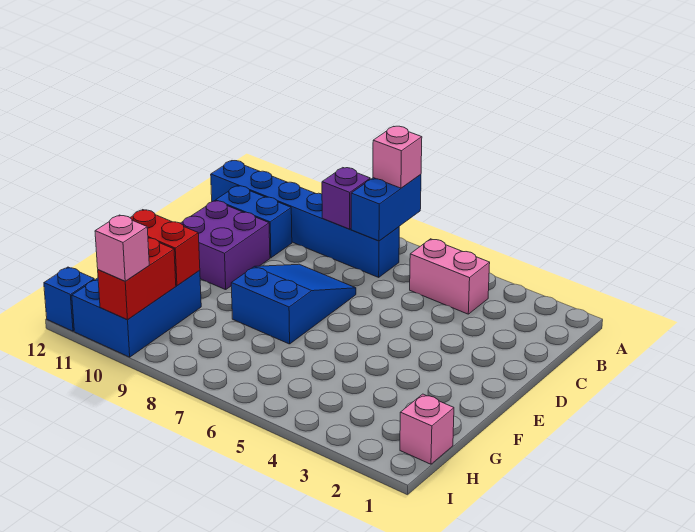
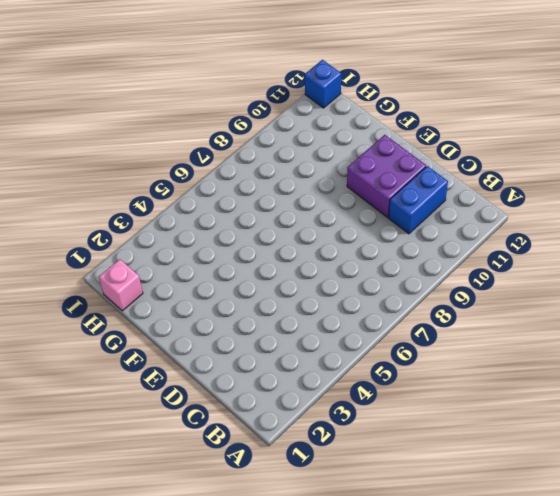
none -> pink 1x2 brick [410,239,490,314]
none -> blue 1x6 brick [211,161,399,277]
none -> blue 2x3 slope [231,264,356,344]

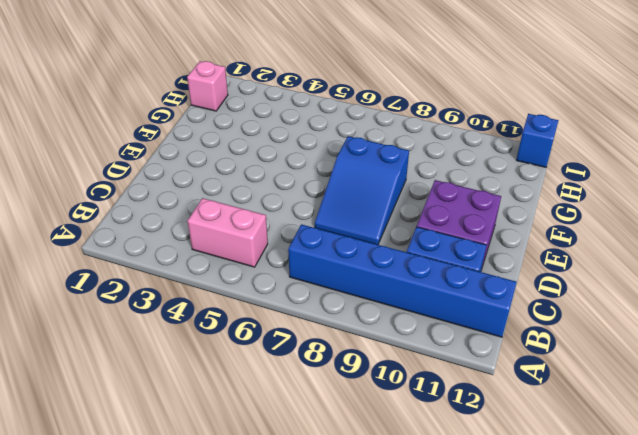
none -> blue 2x3 brick [72,270,201,357]
none -> blue 1x2 brick [351,174,421,241]
none -> purple 1x1 brick [322,168,370,229]

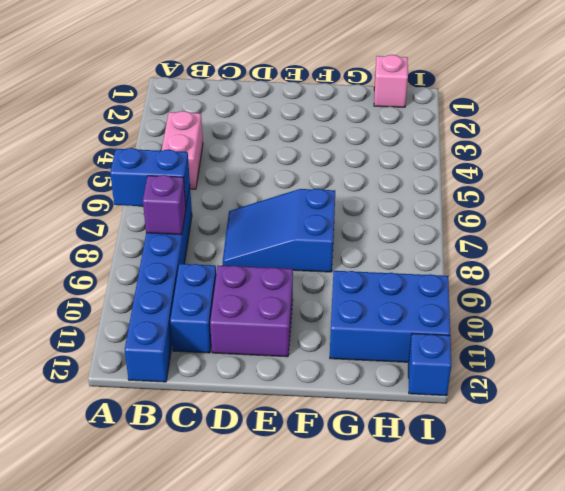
none -> red 1x2 brick [130,210,200,286]
none -> red 1x2 brick [98,238,176,320]
none -> pink 1x1 brick [373,126,422,188]

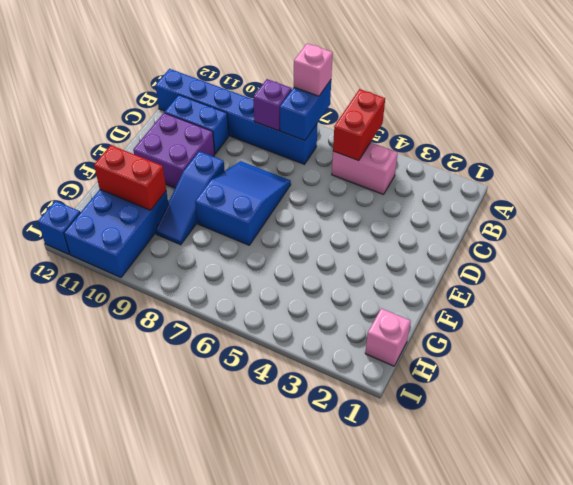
red 1x2 brick [333,89,385,161] -> red 1x2 brick moved to [98,238,176,320]
blue 1x3 slope [155,151,224,245] -> none
none -> pink 1x1 brick [95,215,149,281]

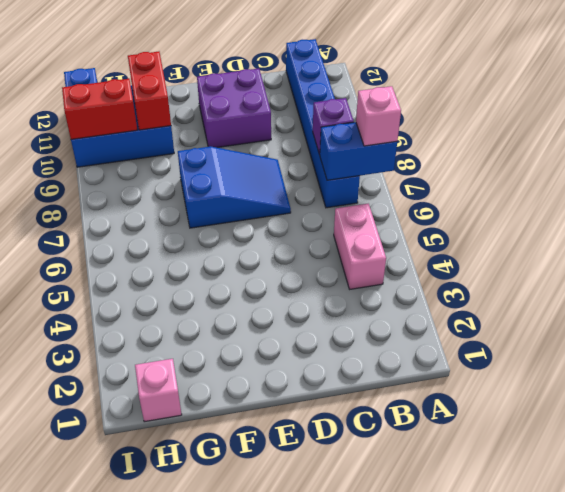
none -> blue 1x2 brick [216,186,292,258]
none -> pink 1x1 brick [95,215,149,281]

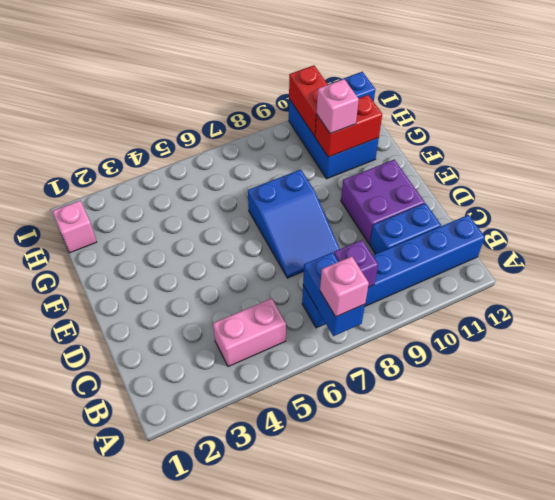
pink 1x1 brick [317,79,359,134] -> pink 1x1 brick moved to [95,215,149,281]

